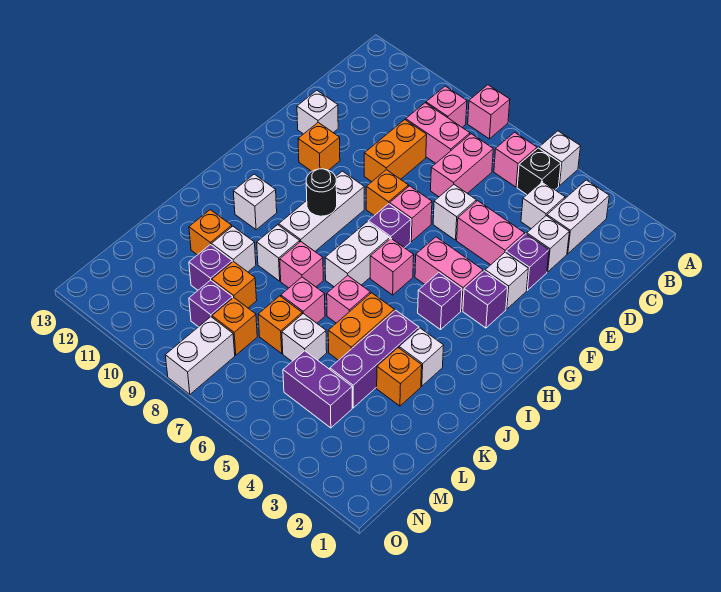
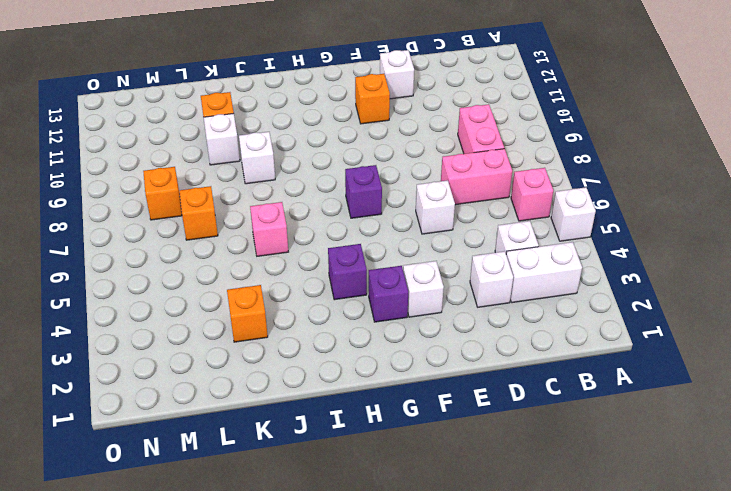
none -> pink 1x1 brick [468,85,510,139]
none -> black 1x1 brick [517,148,561,194]
none -> pink 1x1 brick [426,86,467,127]
none -> orange 1x2 brick [364,120,427,182]

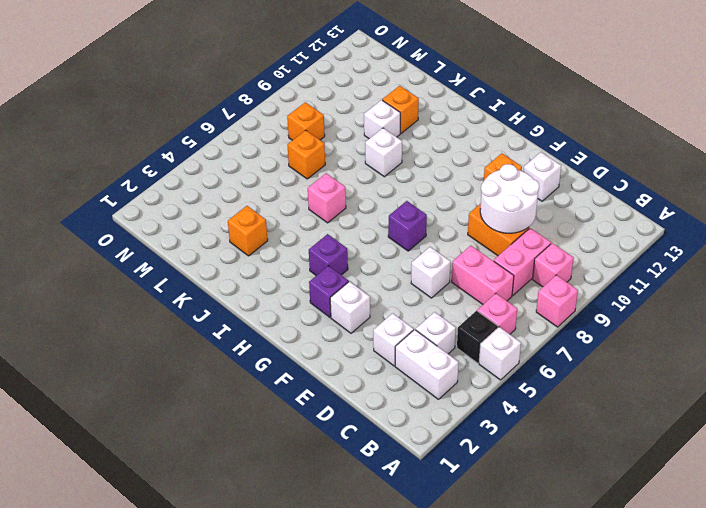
white 2x2 round brick [480,164,539,233] -> none
none -> purple 1x1 brick [506,234,549,290]
none -> pink 1x2 brick [457,201,525,265]
none -> pink 1x1 brick [390,186,432,242]
none -> orange 1x1 brick [366,170,409,216]

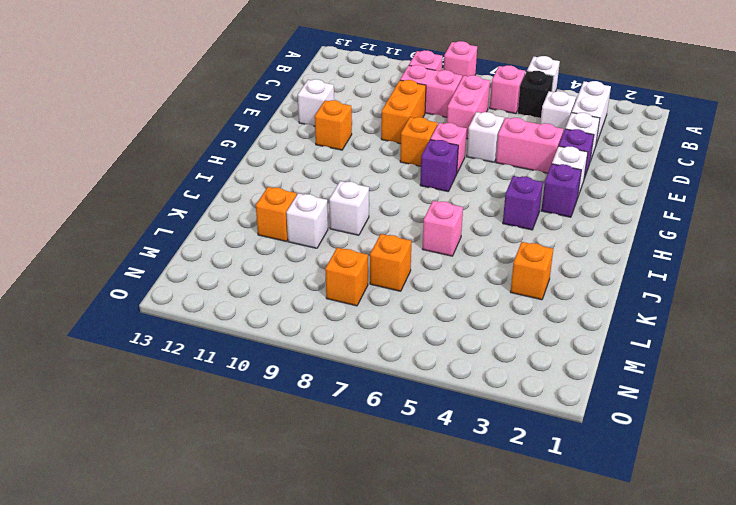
none -> pink 1x2 brick [415,237,483,311]
none -> white 1x3 brick [279,171,364,251]
none -> pink 1x1 brick [370,239,414,295]
none -> white 1x2 brick [325,222,390,287]

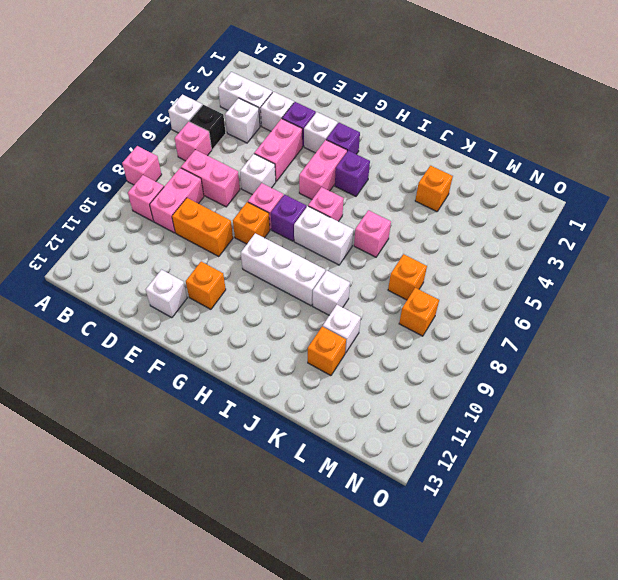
none -> white 1x1 brick [233,174,277,230]
none -> white 1x1 brick [399,328,444,386]
none -> purple 1x3 brick [330,310,419,408]
none -> orange 1x2 brick [328,293,394,360]

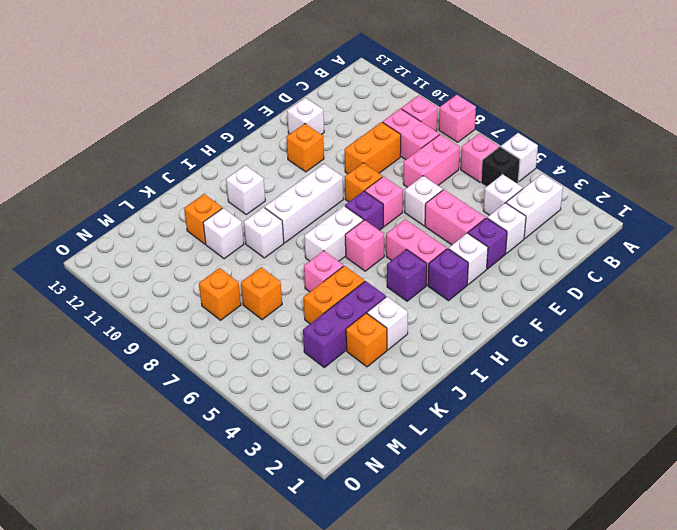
none -> pink 1x1 brick [280,242,323,288]
none -> pink 1x1 brick [281,277,325,323]
none -> white 1x1 brick [282,313,327,361]
none -> orange 1x1 brick [212,261,257,308]

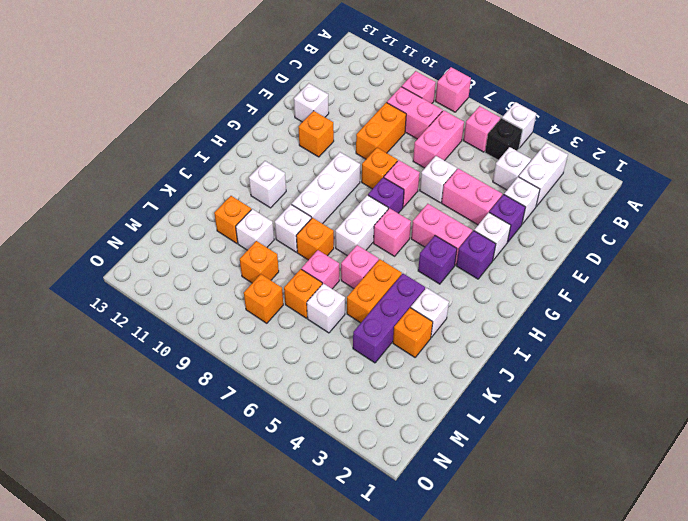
orange 1x1 brick [296,218,334,260] -> pink 1x1 brick [280,242,323,288]
none -> purple 1x1 brick [189,244,232,290]
none -> purple 1x2 brick [283,351,352,428]
none -> purple 1x1 brick [189,280,233,327]
none -> white 1x2 brick [165,317,235,394]

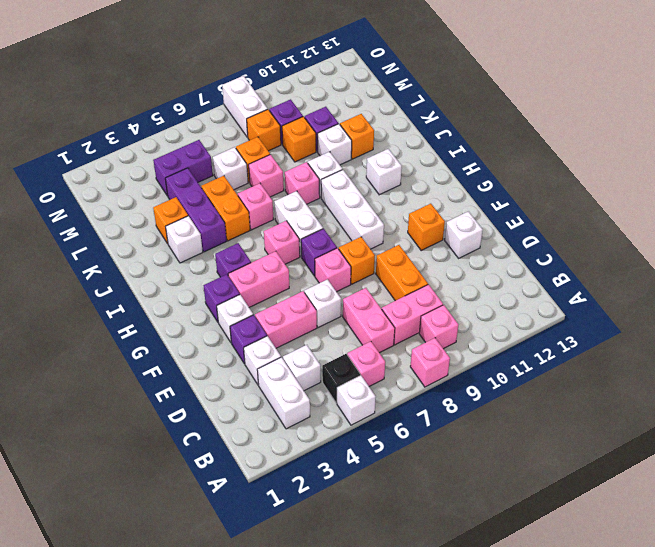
none -> black 1x1 round brick [306,169,337,216]

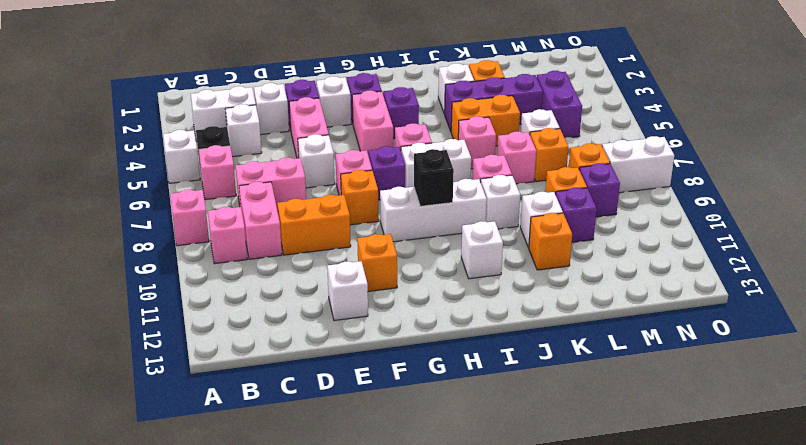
black 1x1 brick [414,149,454,206] -> black 1x1 round brick [306,169,337,216]

